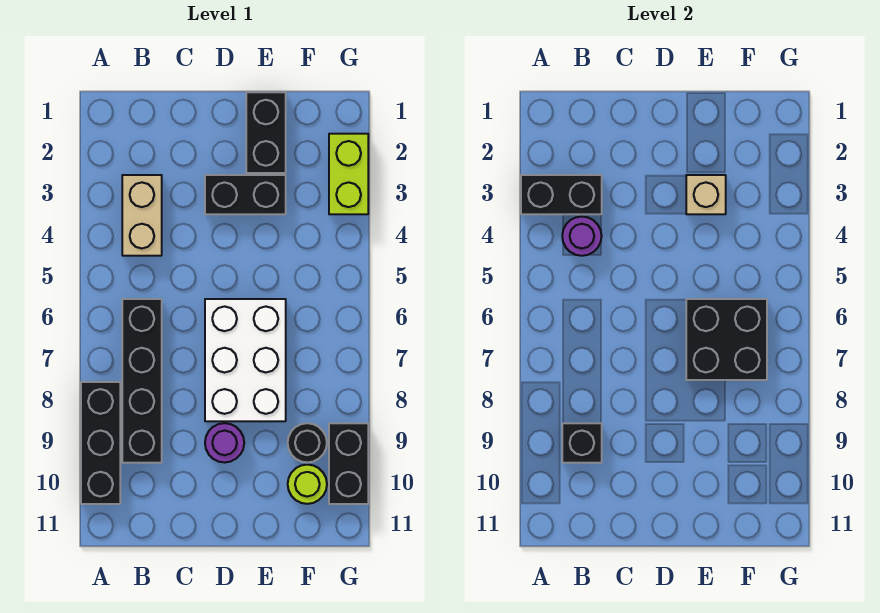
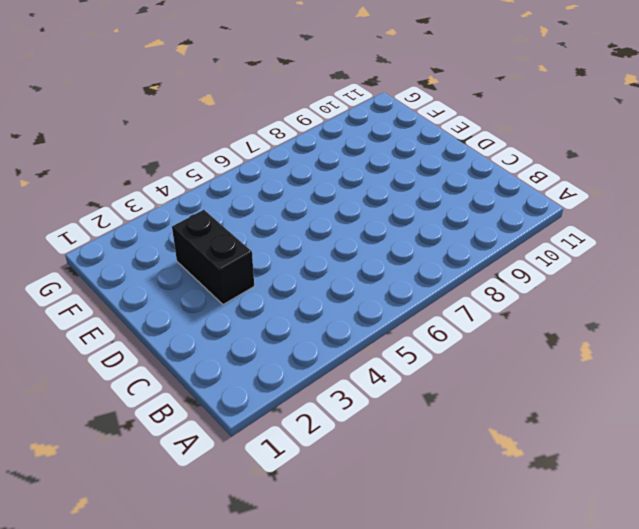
none -> black 1x3 brick [81,382,120,504]
none -> tan 1x2 brick [122,175,162,256]
none -> black 1x4 brick [122,299,162,463]

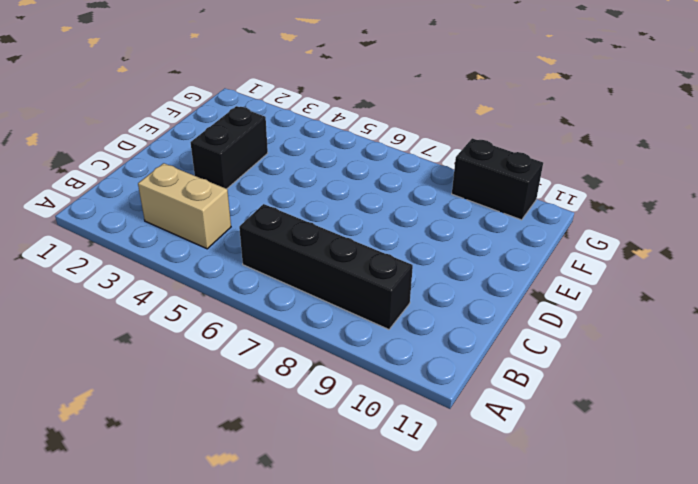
none -> black 1x3 brick [81,382,120,504]
none -> white 2x3 brick [205,299,286,421]
none -> purple 1x1 round brick [205,423,244,463]

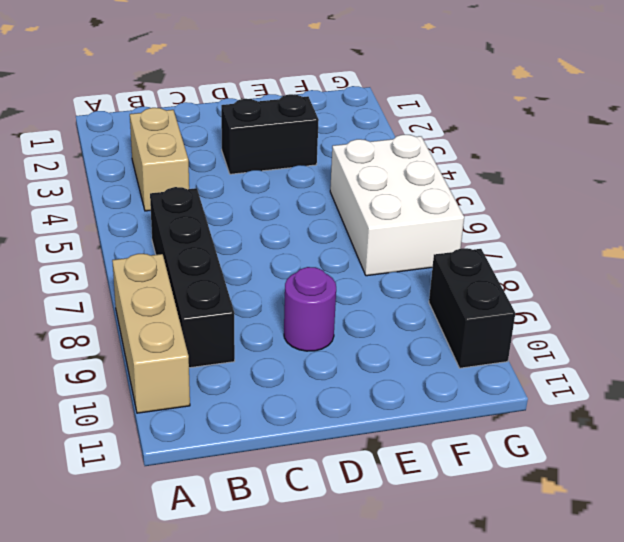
tan 1x3 brick [112,254,190,413] -> black 1x3 brick [81,382,120,504]
white 2x3 brick [330,135,464,276] -> white 2x3 brick moved to [205,299,286,421]
none -> black 1x2 brick [246,92,286,173]
none -> black 1x1 round brick [288,423,327,463]
none -> lime 1x1 round brick [288,465,327,504]

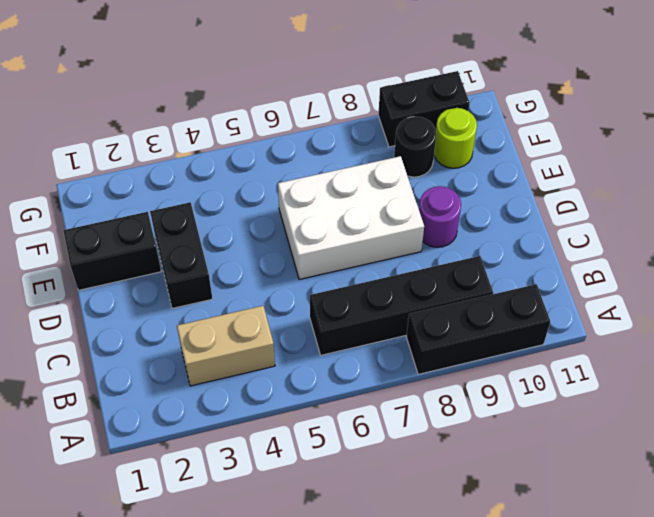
none -> lime 1x2 brick [329,134,368,214]
none -> black 1x2 brick [521,175,602,214]
none -> purple 1x1 round brick [562,217,602,256]

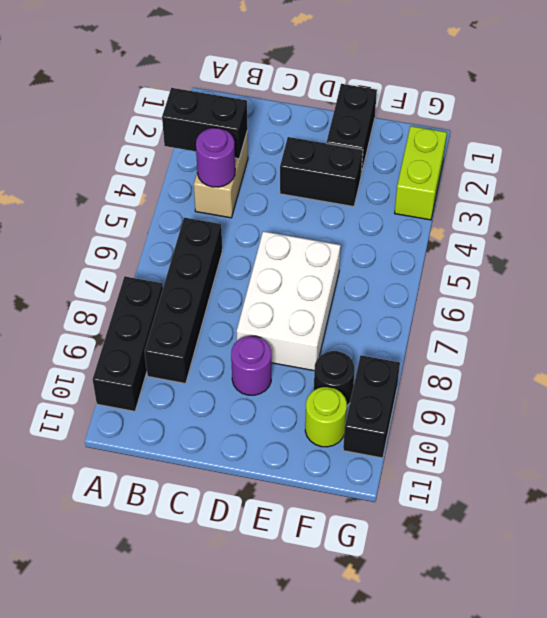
none -> black 1x1 brick [562,423,602,463]
none -> tan 1x1 brick [686,175,726,214]
none -> black 2x2 brick [686,299,767,380]

